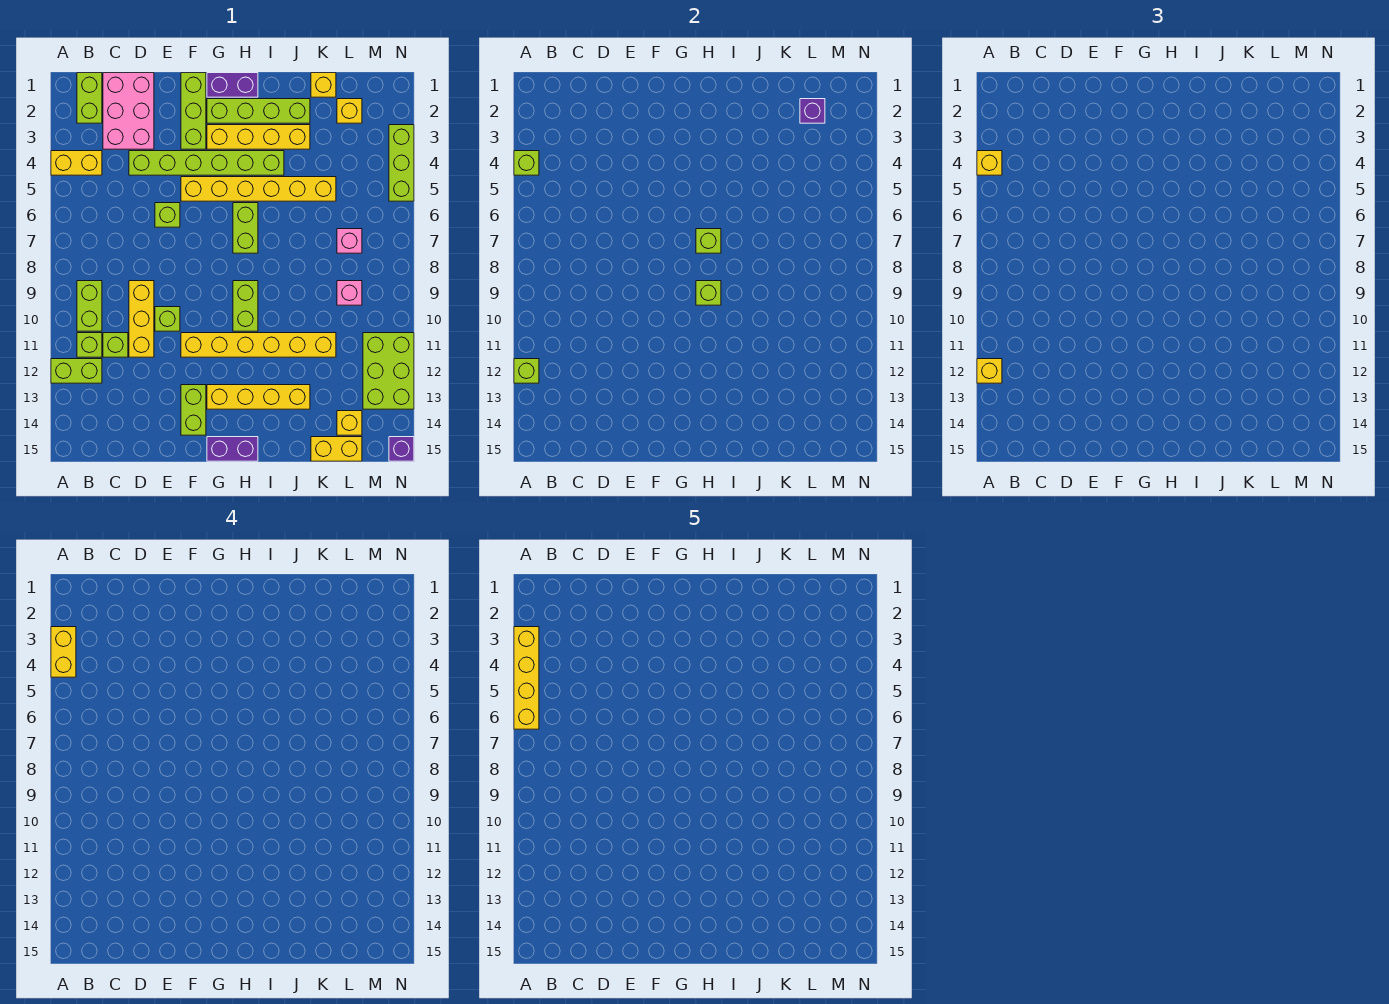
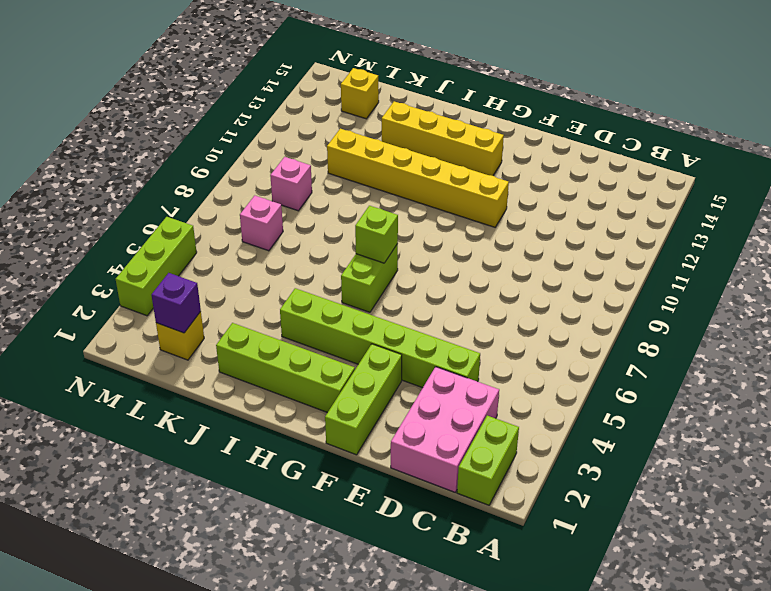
none -> yellow 1x2 brick [51,151,102,175]
none -> lime 1x2 brick [51,359,102,383]
none -> lime 1x2 brick [77,281,102,331]
none -> lime 1x1 brick [77,333,102,357]

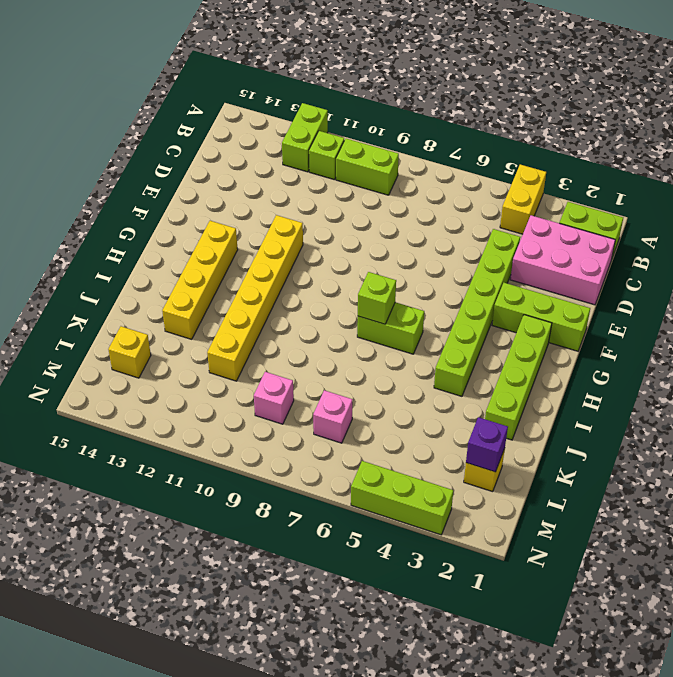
none -> lime 1x1 brick [103,333,128,357]
none -> yellow 1x3 brick [129,281,154,357]
none -> lime 1x1 brick [155,203,180,227]
none -> lime 1x1 brick [155,307,180,331]

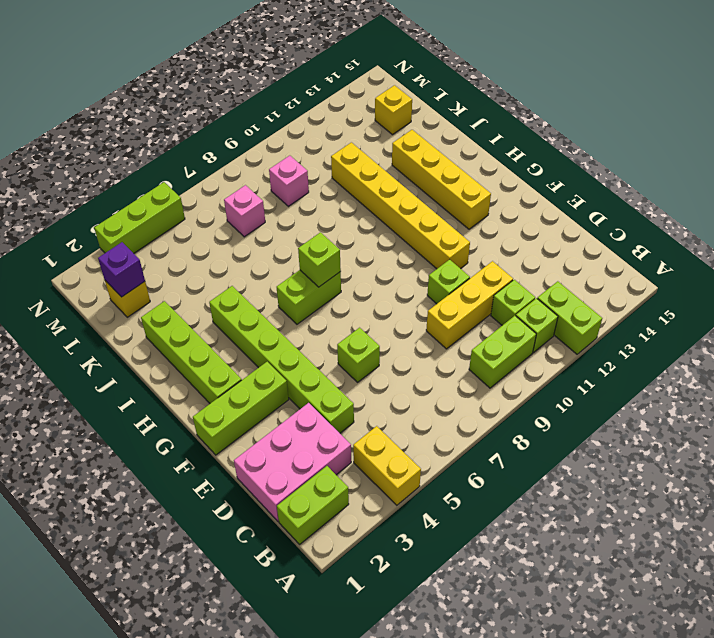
none -> yellow 1x6 brick [181,177,336,201]
none -> lime 1x2 brick [181,385,206,435]
none -> purple 1x2 brick [207,73,258,97]
none -> yellow 1x4 brick [207,125,310,149]

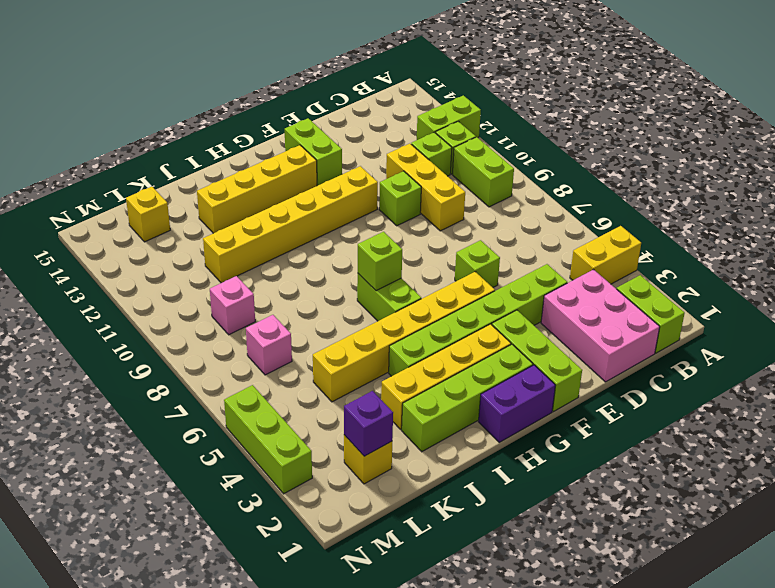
none -> purple 1x2 brick [207,437,258,461]
none -> lime 1x2 brick [233,281,258,331]
none -> yellow 1x1 brick [311,73,336,97]
none -> yellow 1x2 brick [311,437,362,461]

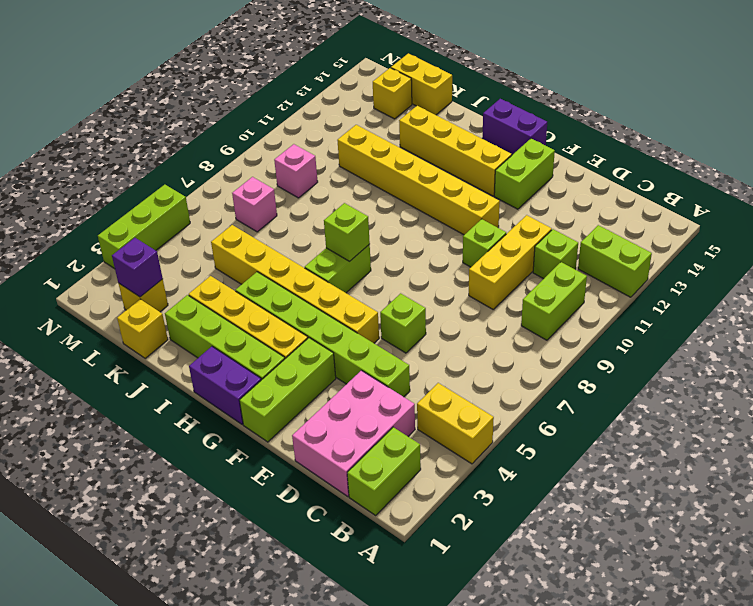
none -> lime 1x1 brick [77,333,102,357]
none -> lime 1x2 brick [233,281,258,331]
none -> lime 2x3 brick [363,333,414,409]
none -> purple 1x1 brick [389,437,414,461]

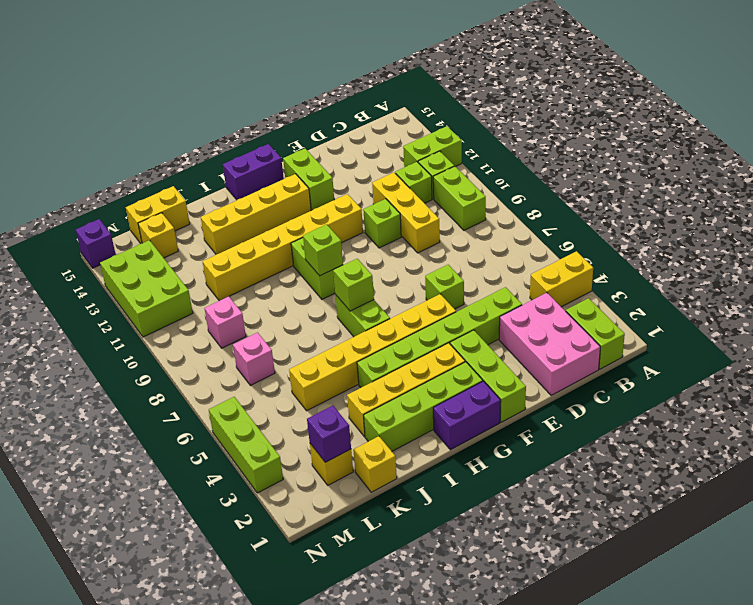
none -> lime 1x1 brick [514,151,539,175]
none -> lime 1x1 brick [514,359,539,383]
none -> yellow 1x1 brick [977,151,1002,175]
none -> yellow 1x1 brick [977,359,1002,383]

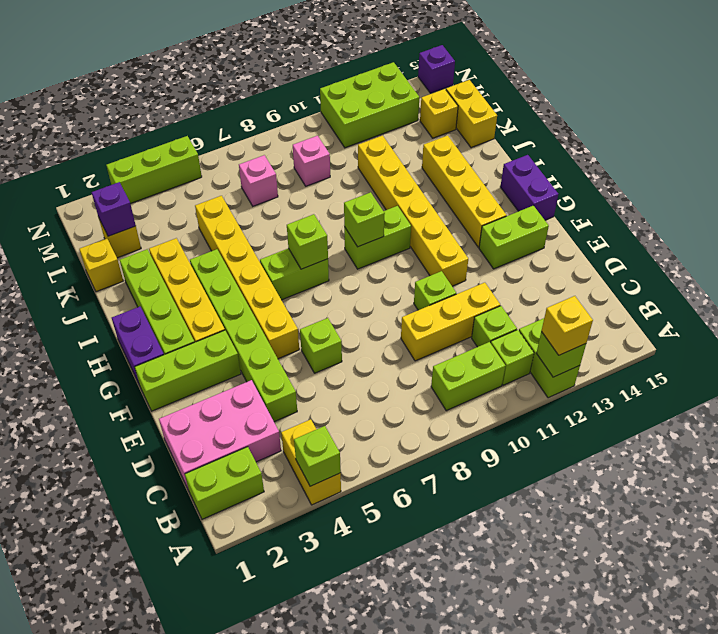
none -> yellow 1x1 brick [977,151,1002,175]
none -> yellow 1x2 brick [51,627,76,677]
none -> yellow 1x4 brick [514,627,539,729]

